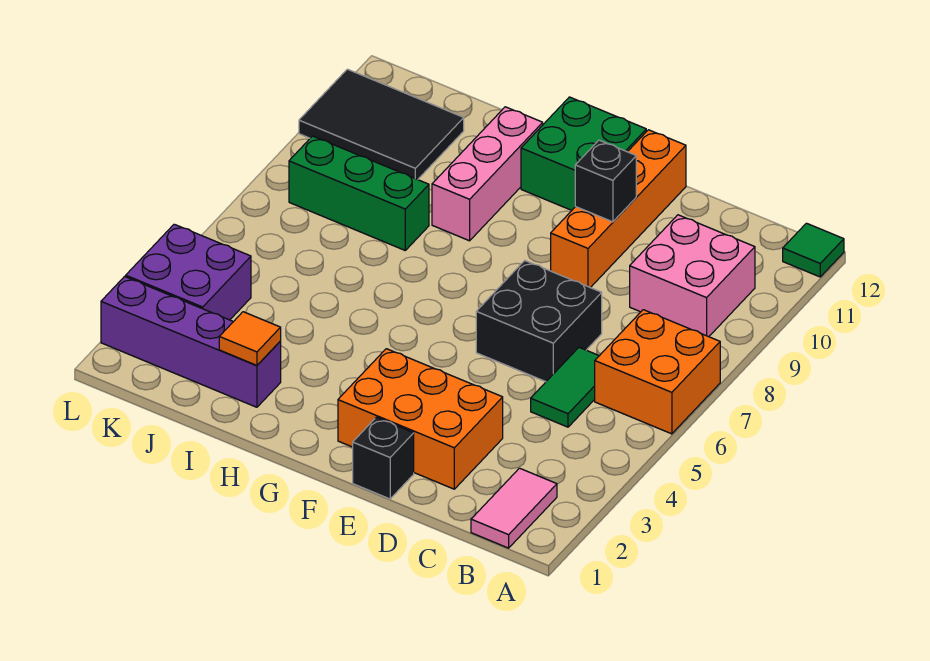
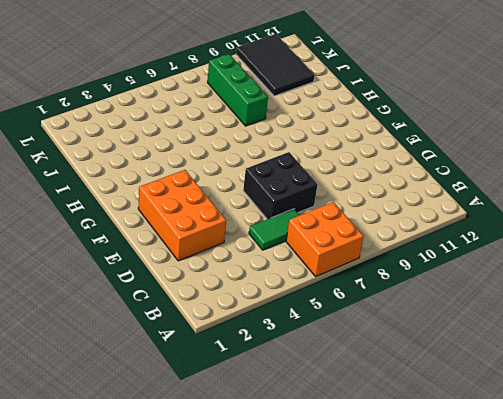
none -> green 1x1 tile [783,223,844,277]
none -> pink 1x2 tile [471,468,557,548]
none -> pink 2x2 brick [630,215,755,337]

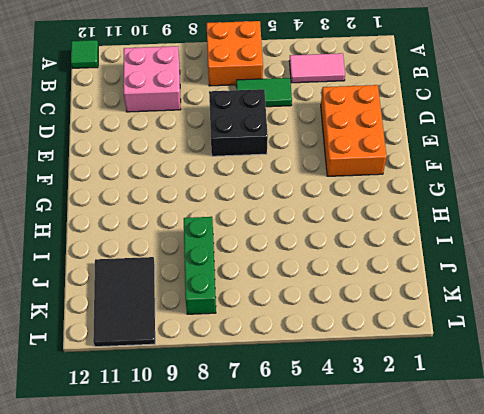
pink 1x2 tile [289,53,345,83] -> pink 1x2 tile moved to [471,468,557,548]
none -> black 1x1 brick [353,417,414,499]
none -> orange 1x4 brick [551,130,686,288]
none -> green 2x2 brick [521,97,646,210]

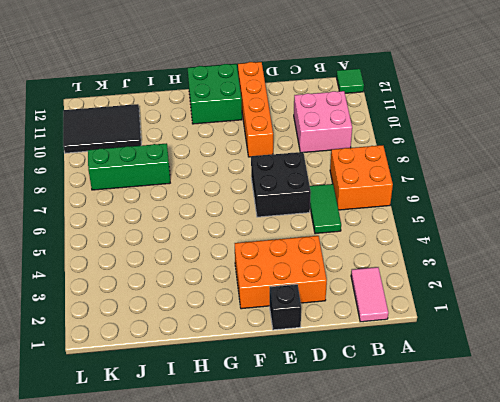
none -> pink 1x3 brick [432,107,543,241]
none -> purple 1x4 brick [101,277,281,407]
none -> purple 2x2 brick [126,224,251,320]

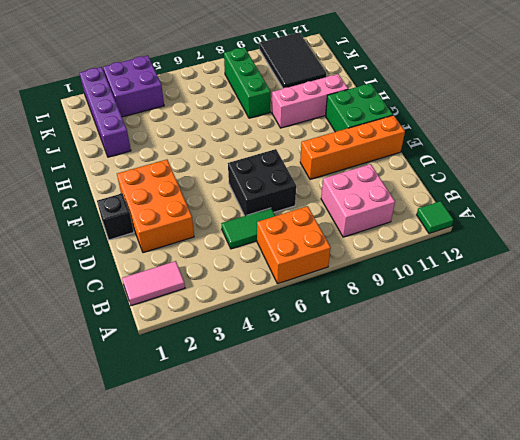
none -> black 1x1 brick [575,140,636,222]
none -> orange 1x1 tile [219,312,281,366]

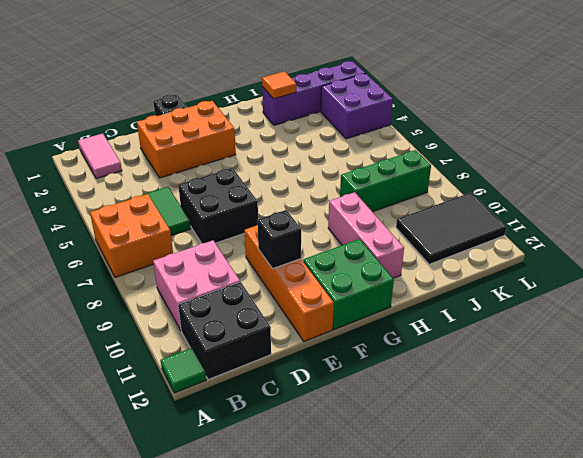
black 2x2 brick [178,282,271,380] -> none

